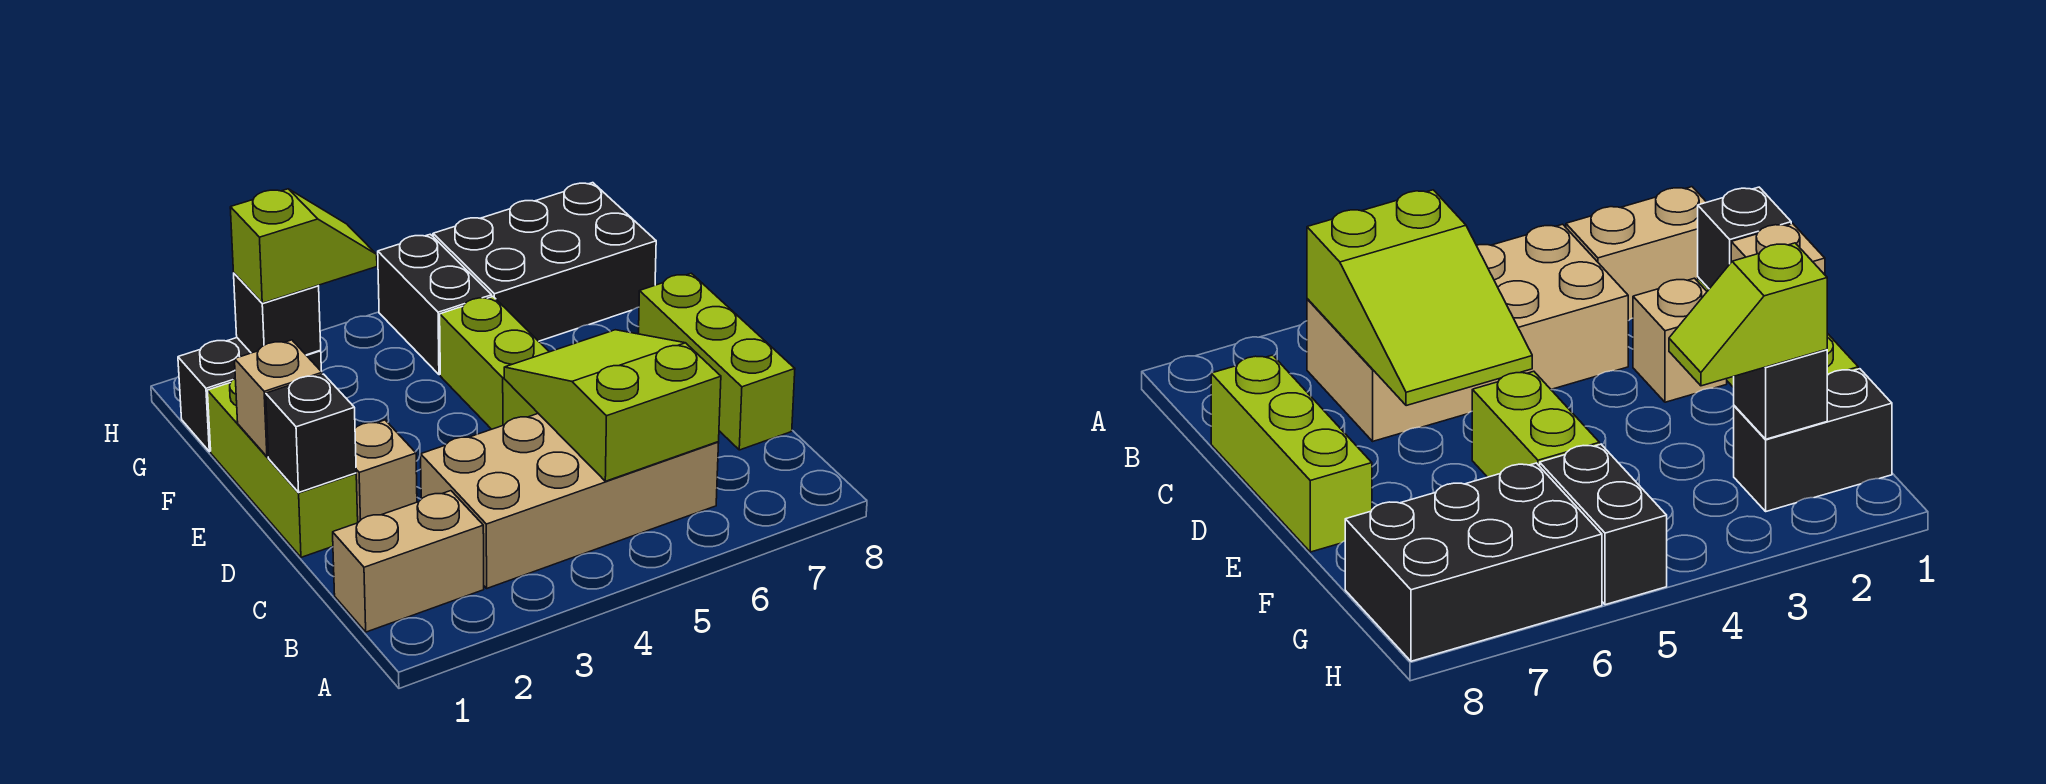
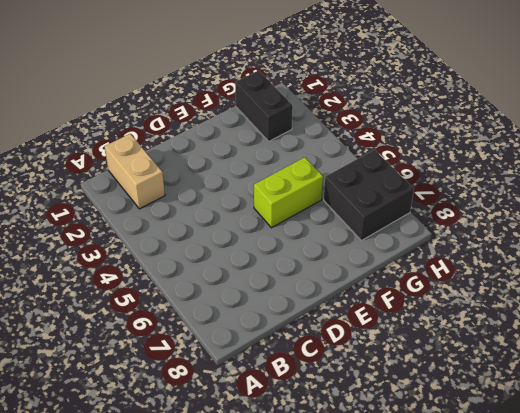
black 2x2 brick [324,150,414,241] -> black 2x3 brick [433,183,656,341]
none -> tan 2x4 brick [421,414,719,588]
none -> lime 1x3 brick [639,273,795,450]
none -> lime 1x3 brick [207,378,358,557]

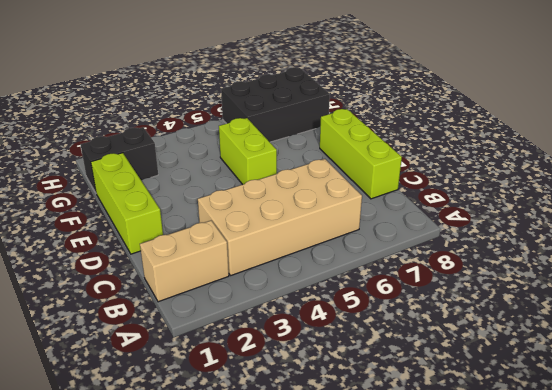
none -> tan 1x1 brick [355,420,417,522]
none -> black 1x2 brick [378,234,492,375]
none -> lime 2x3 slope [504,330,721,481]

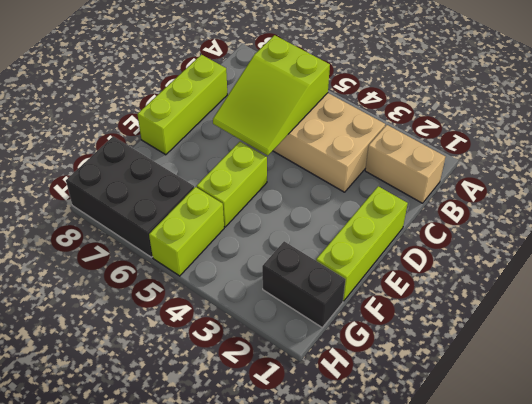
lime 1x2 brick [149,187,224,276] -> black 1x2 brick [378,234,492,375]
none -> tan 1x1 brick [355,420,417,522]
none -> black 1x1 brick [266,374,356,492]
none -> tan 1x1 brick [235,340,322,457]

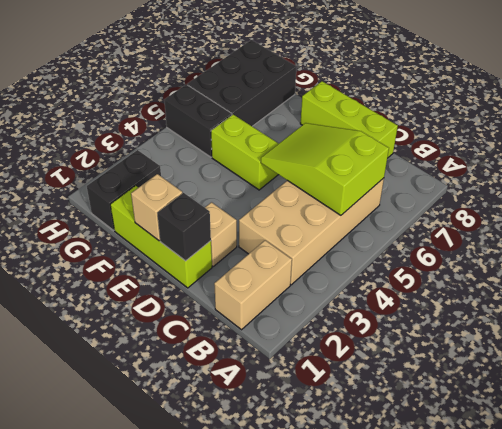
none -> black 1x1 brick [234,273,321,355]
none -> lime 1x2 slope [230,189,377,303]

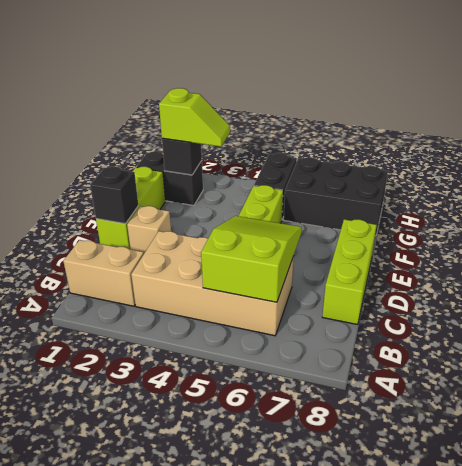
none -> tan 1x1 brick [235,340,322,457]

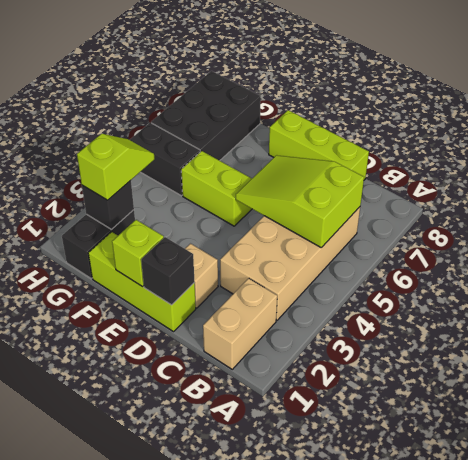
lime 1x1 brick [112,220,164,287] -> tan 1x1 brick [235,340,322,457]

